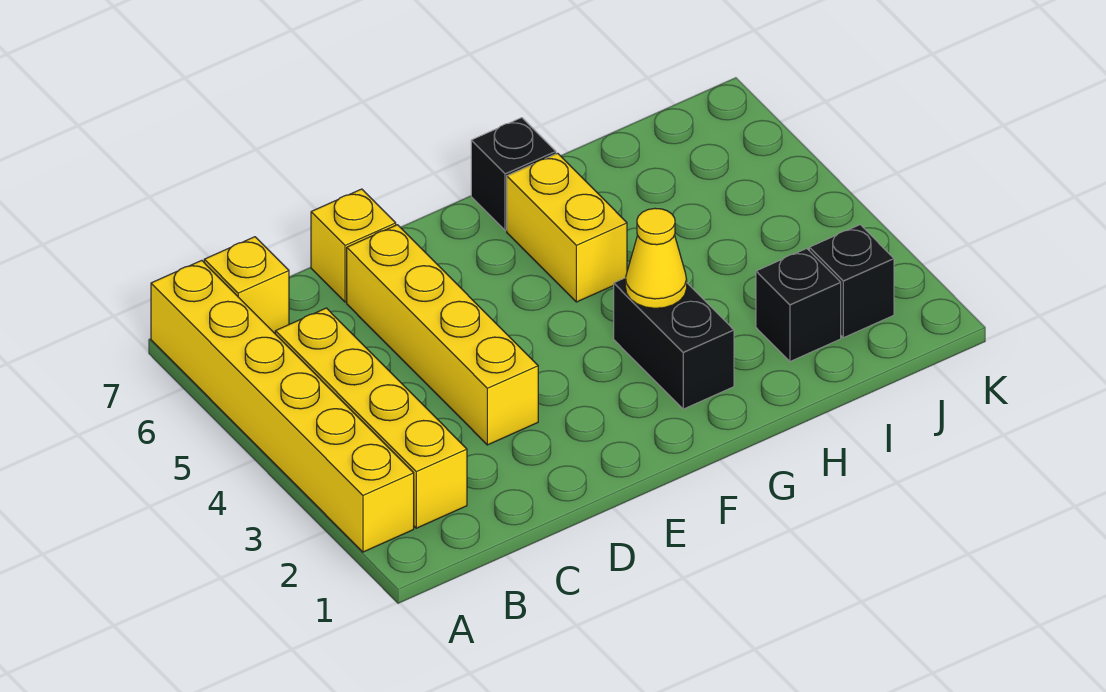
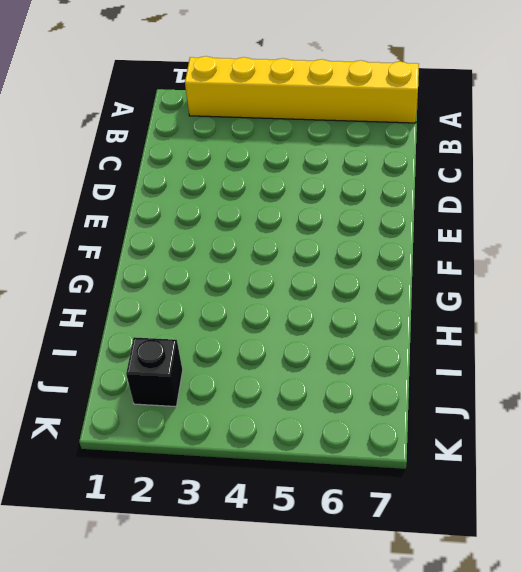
none -> yellow 1x4 brick [275,308,467,528]
none -> yellow 1x1 brick [204,237,289,333]

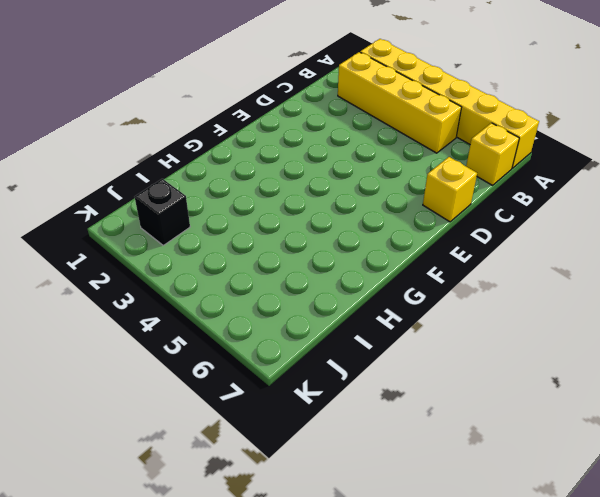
none -> yellow 1x4 brick [347,225,538,445]
none -> black 1x2 brick [614,278,734,409]

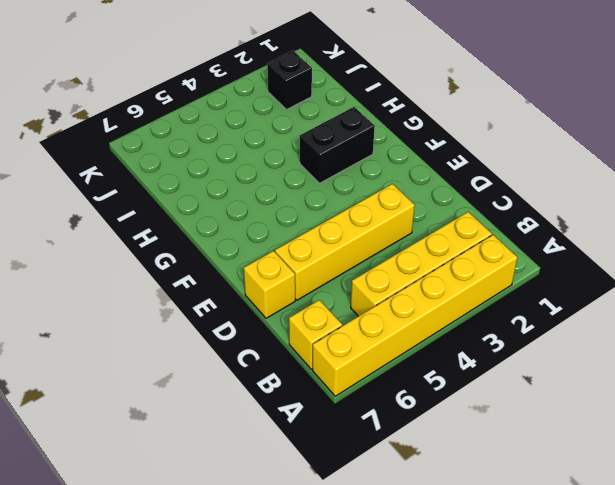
none -> yellow 1x2 brick [507,153,627,302]
none -> black 1x1 brick [471,118,556,231]

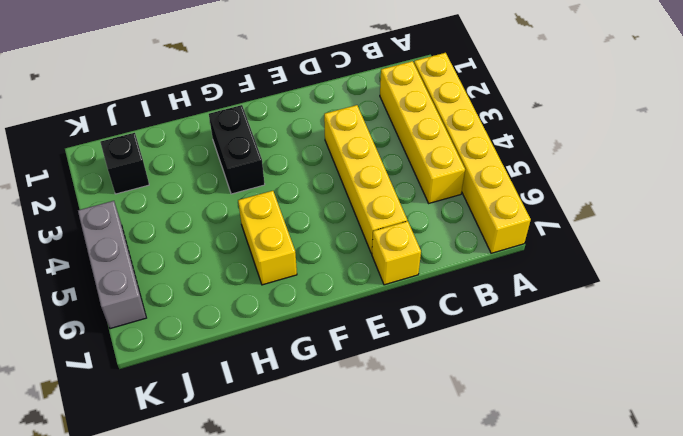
grey 1x3 brick [78,201,146,329] -> none
none -> yellow 1x1 brick [204,237,289,333]
none -> black 1x1 brick [471,118,556,231]

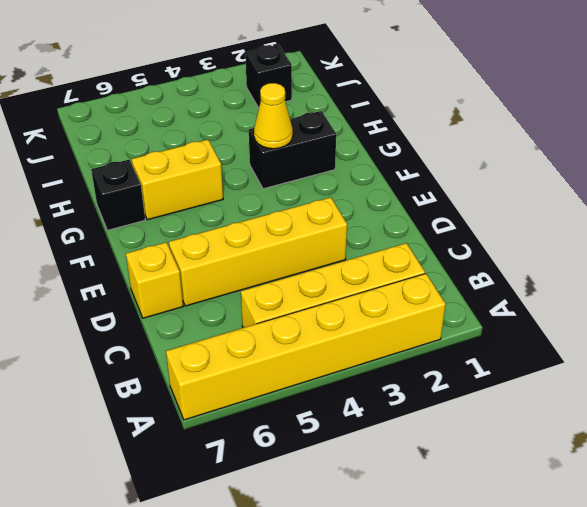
none -> yellow 1x1 brick [204,237,289,333]
none -> black 1x1 brick [756,249,841,361]

